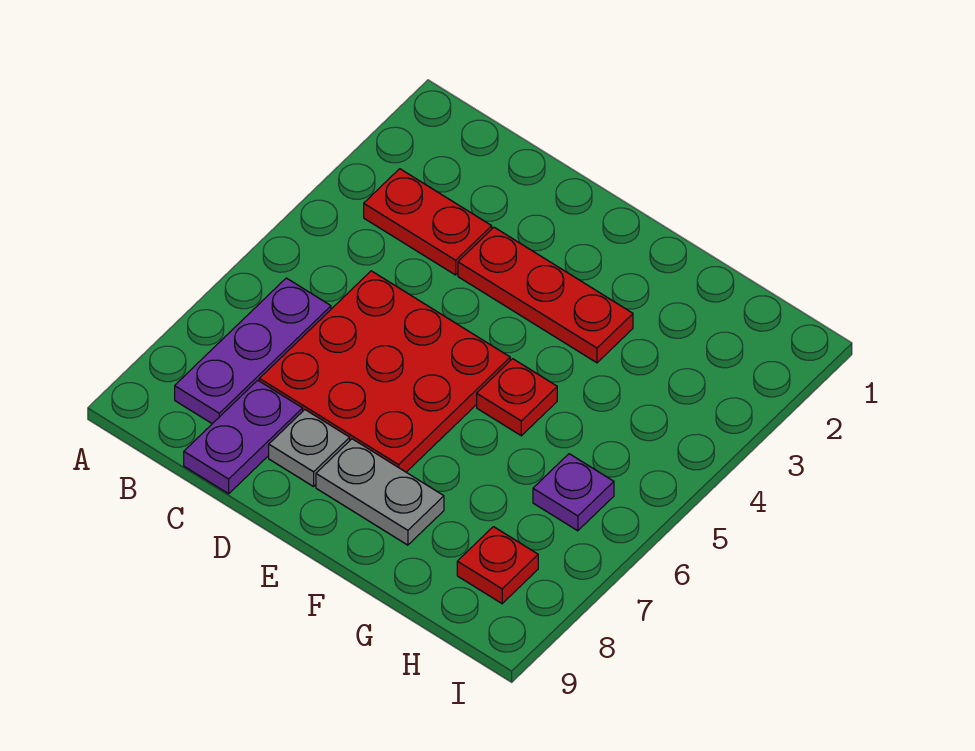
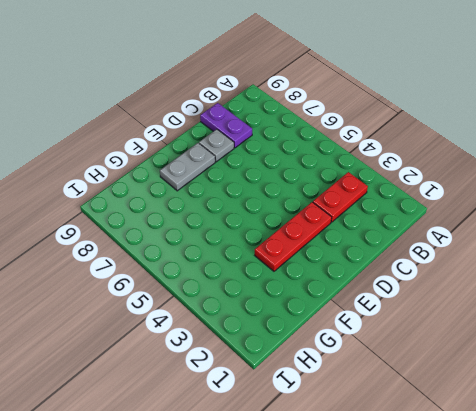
none -> purple 1x3 plate [175,278,331,424]
none -> red 3x3 plate [259,271,510,472]

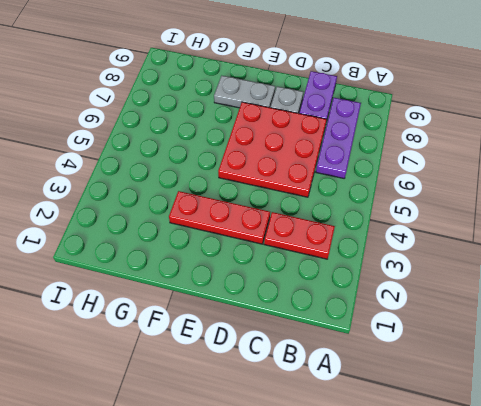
none -> red 1x1 plate [477,359,557,436]
none -> purple 1x1 plate [533,454,614,531]

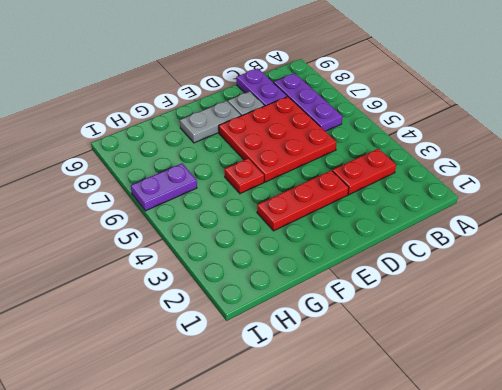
purple 1x2 plate [131,164,197,211] -> purple 1x1 plate [533,454,614,531]
none -> red 1x1 plate [457,527,538,604]

